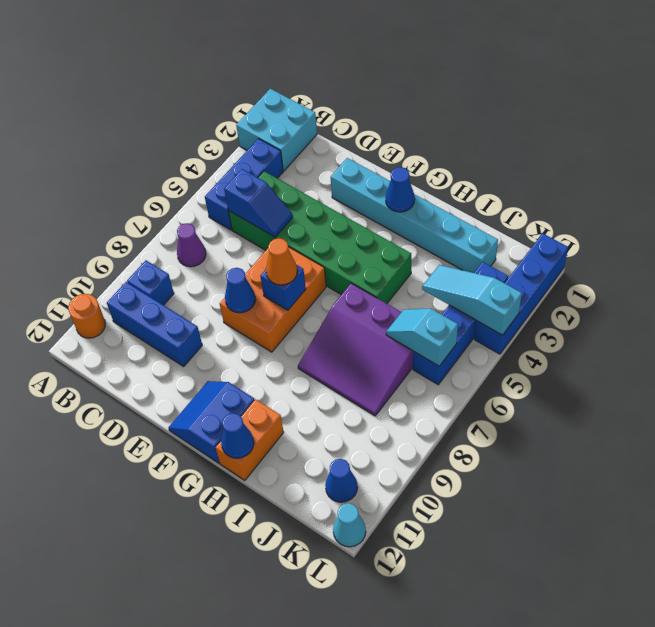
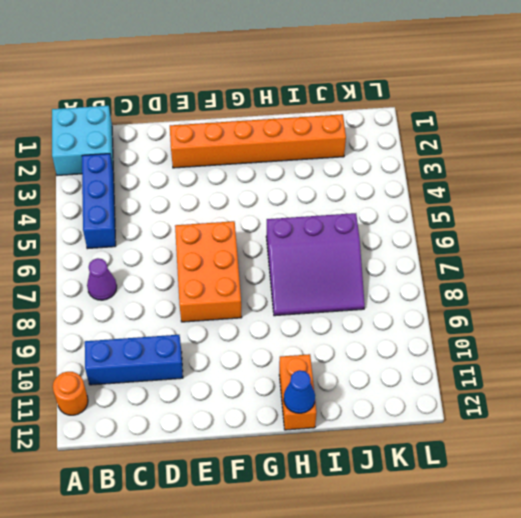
orange 1x6 brick [170,114,346,168] -> cyan 1x6 brick [331,158,498,273]
none -> blue 1x1 brick [127,260,174,305]
none -> green 2x6 brick [228,171,411,304]
none -> blue 2x2 slope [169,381,254,463]

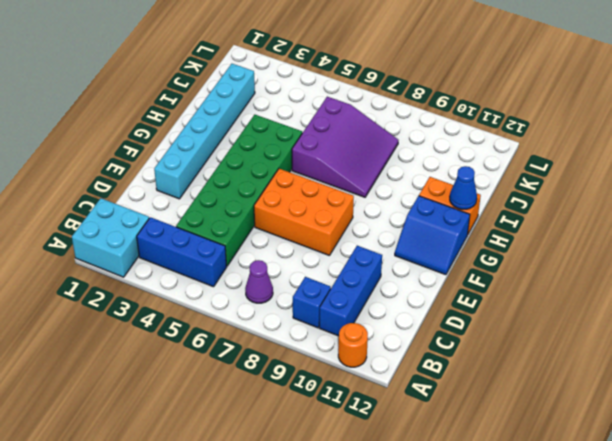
none -> blue 1x4 brick [413,262,508,385]
none -> blue 1x1 cone [325,459,357,502]
none -> blue 1x4 brick [474,233,568,354]

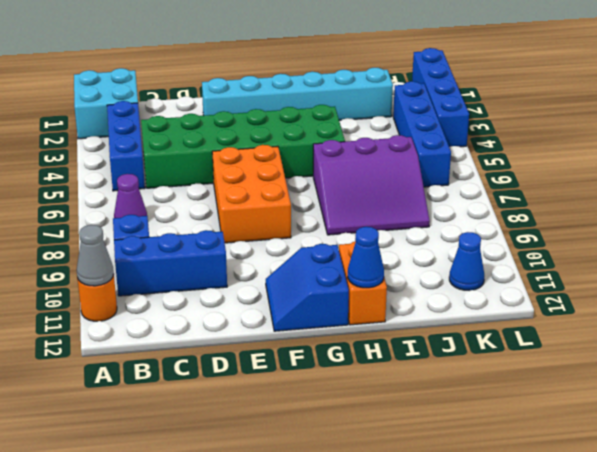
grey 1x1 cone [77,225,114,286] -> none
none -> cyan 1x1 cone [333,503,366,547]
none -> blue 1x2 slope [224,169,293,237]
none -> blue 1x1 cone [225,268,256,313]

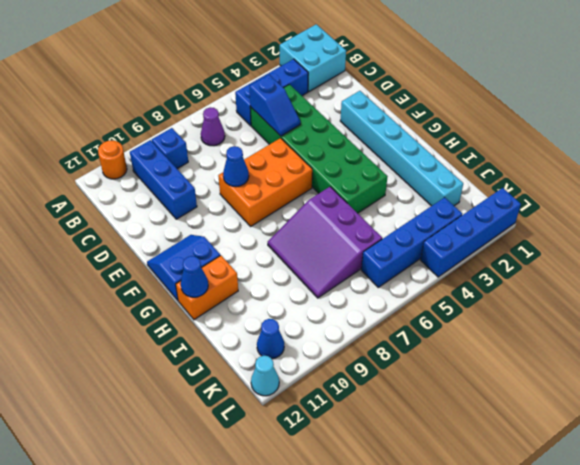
none -> blue 1x1 brick [260,265,306,310]
none -> blue 1x1 cone [385,167,415,212]
none -> cyan 1x3 slope [422,265,522,335]

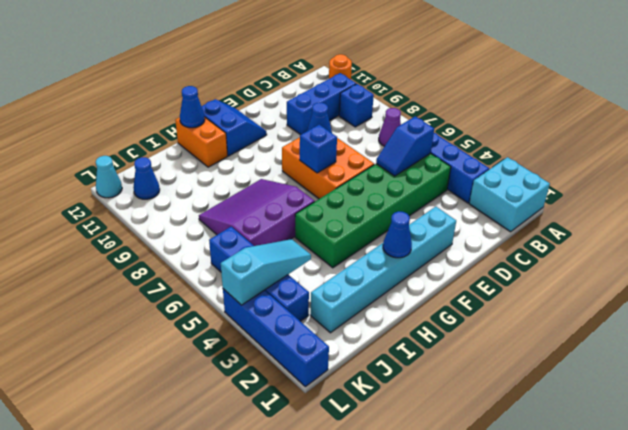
none -> cyan 1x2 slope [386,308,458,366]
none -> orange 1x1 cone [266,238,297,285]

